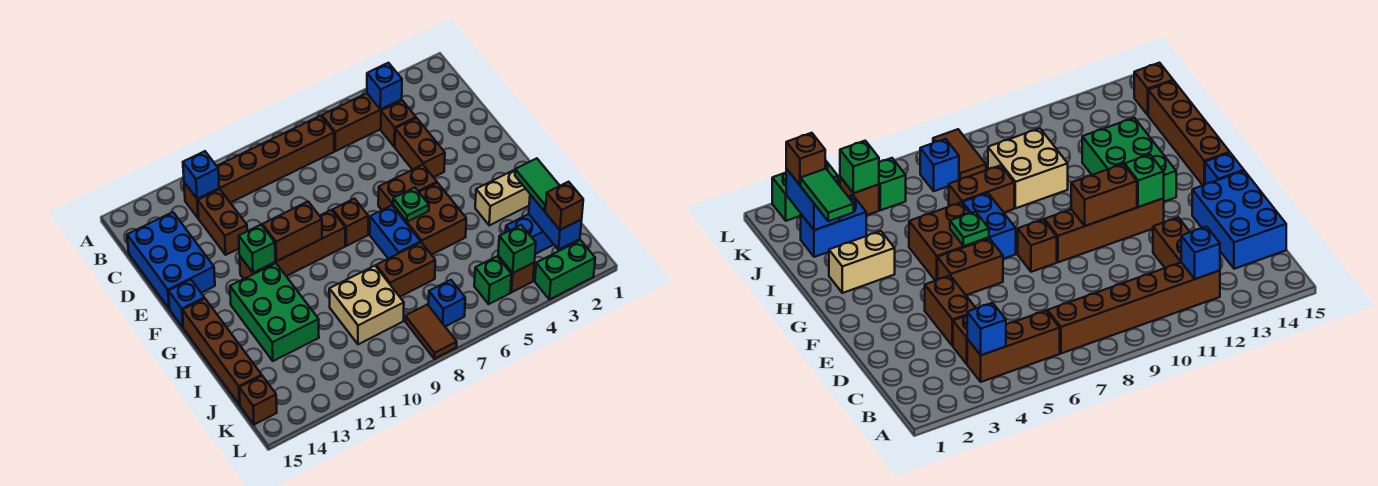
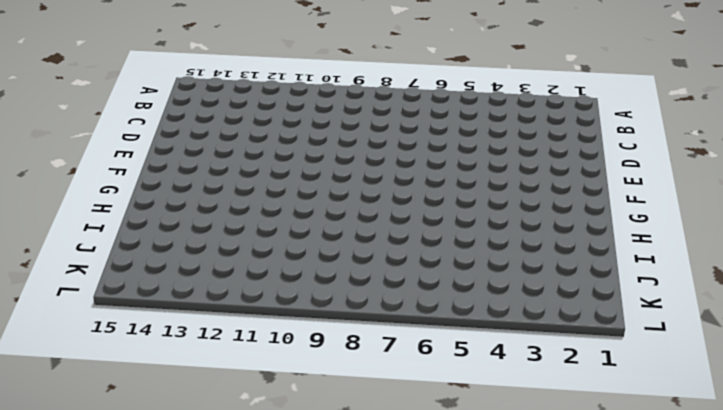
none -> brown 1x3 brick [322,93,402,151]
none -> brown 1x6 brick [184,116,334,218]
none -> brown 1x1 brick [381,100,416,147]
none -> brown 1x2 brick [198,189,247,255]

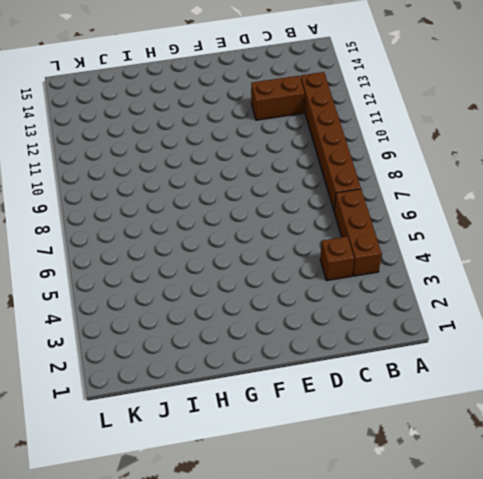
none -> blue 2x3 brick [127,212,215,309]
none -> brown 1x2 brick [395,118,445,177]
none -> brown 1x2 brick [378,165,437,210]
none -> brown 1x1 brick [333,199,368,246]

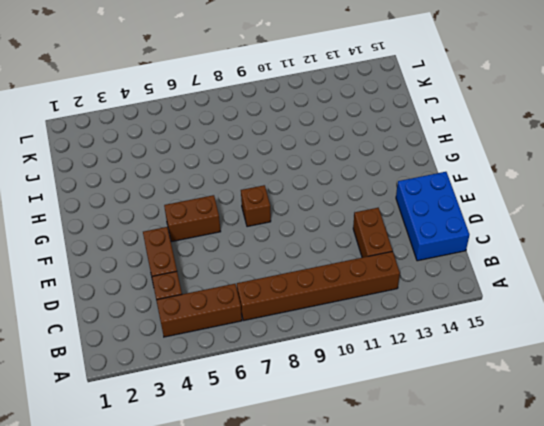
none -> brown 1x4 brick [240,210,345,279]
none -> blue 1x1 brick [168,280,204,327]
none -> brown 2x2 brick [393,183,466,255]
none -> blue 1x2 brick [370,206,421,259]

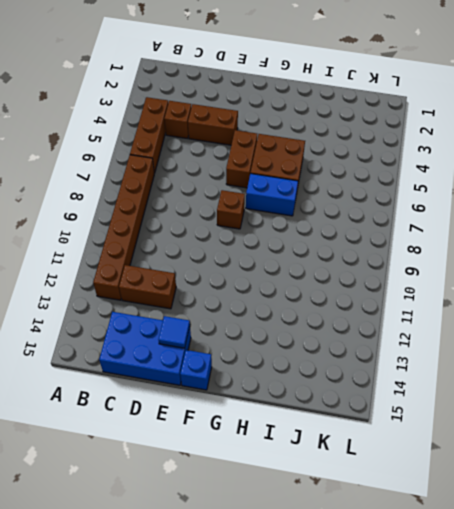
blue 1x1 tile [159,316,190,348] -> none
none -> brown 1x4 brick [240,210,345,279]
none -> green 2x3 brick [230,263,319,361]
none -> brown 1x4 brick [182,298,262,405]
none -> tan 1x2 brick [475,170,530,225]

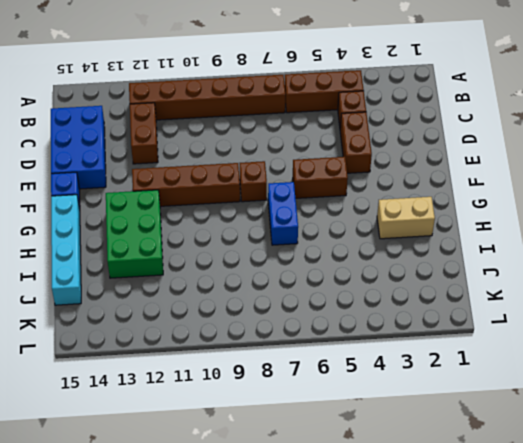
cyan 1x4 brick [51,195,81,305] -> brown 1x4 brick [182,298,262,405]
none -> brown 2x2 brick [393,183,466,255]
none -> brown 1x2 brick [376,242,435,297]
none -> tan 2x2 brick [329,266,404,344]
none -> blue 1x2 brick [506,214,554,254]

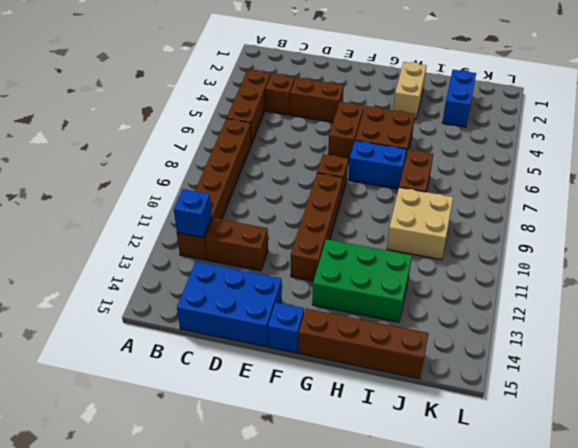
none -> brown 1x1 brick [498,256,534,293]
none -> green 1x1 brick [474,257,512,304]
none -> blue 1x1 brick [429,280,465,327]
none -> brown 1x2 tile [405,304,457,359]

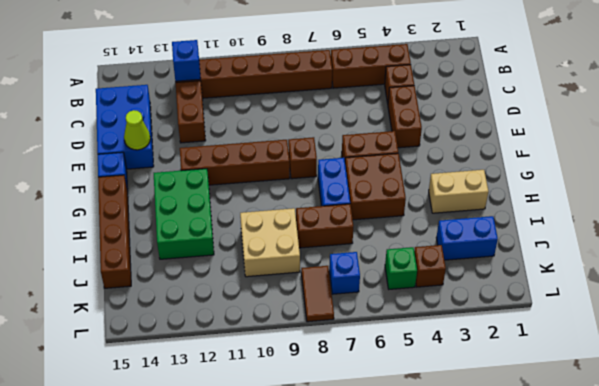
lime 1x1 cone [124,110,150,150] -> none
none -> brown 1x1 brick [239,376,277,425]
none -> green 1x2 brick [535,240,595,300]
none -> blue 1x1 brick [367,63,402,110]
none -> brown 1x2 brick [262,202,322,261]

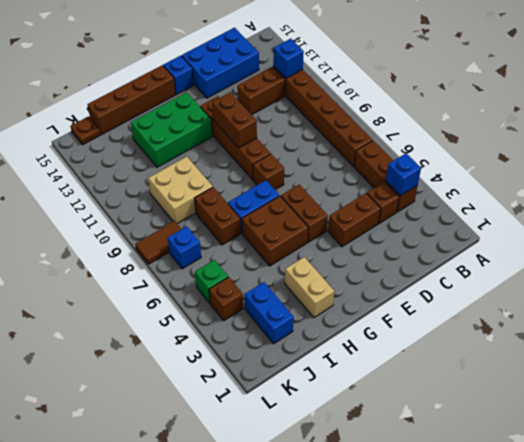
brown 1x1 plate [70,116,101,145] -> brown 1x1 brick [239,376,277,425]
none -> green 1x2 brick [535,240,595,300]
none -> green 1x1 brick [239,225,275,273]
none -> green 1x1 plate [393,188,429,222]
none -> blue 1x2 brick [529,195,582,250]

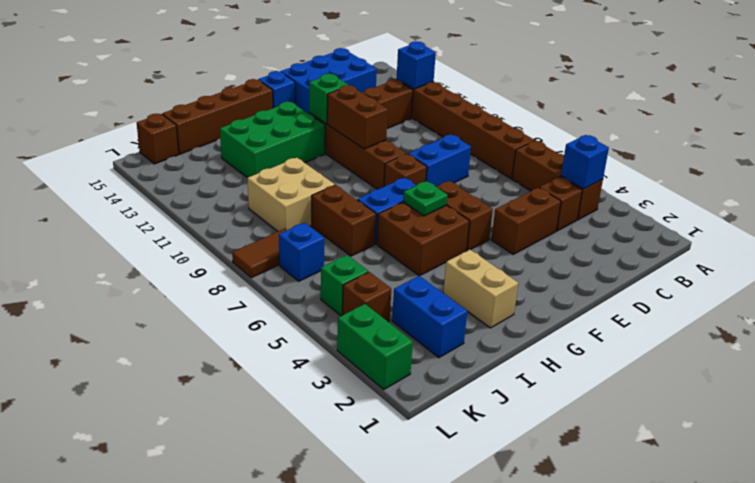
blue 1x2 brick [408,135,471,187] -> blue 1x2 brick moved to [529,195,582,250]
none -> green 1x1 brick [498,225,536,273]
none -> green 1x2 tile [515,158,560,211]
none -> brown 1x1 brick [545,182,583,230]

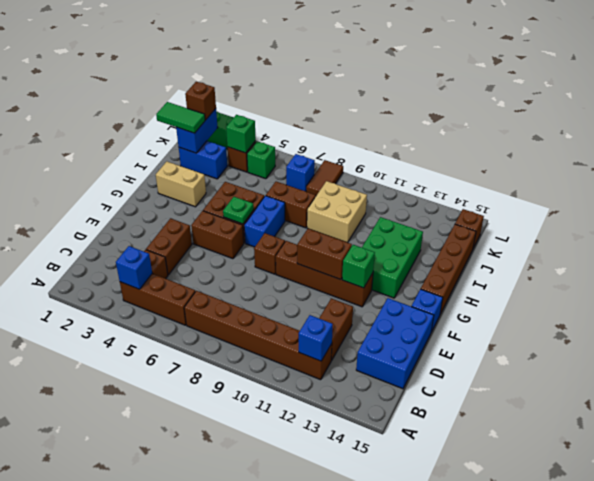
green 1x2 tile [156,102,205,133] -> green 1x2 tile turned to [515,158,560,211]

